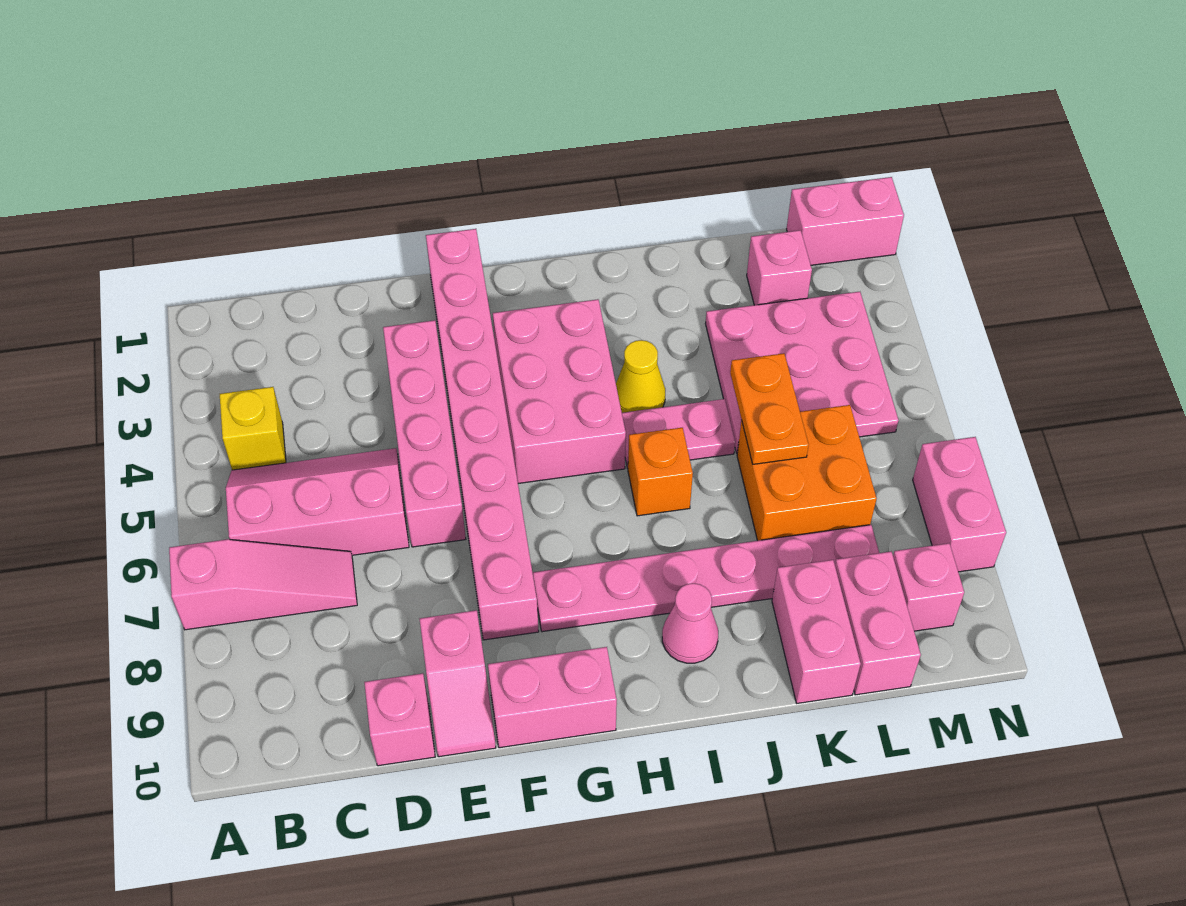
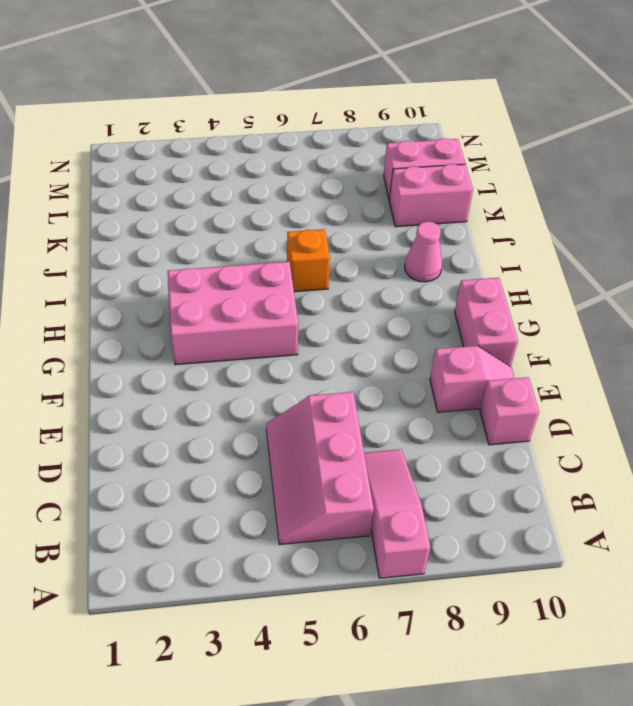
none -> yellow 1x1 brick [220,387,286,470]
none -> pink 1x4 brick [383,320,466,547]
none -> pink 1x8 brick [426,229,539,640]

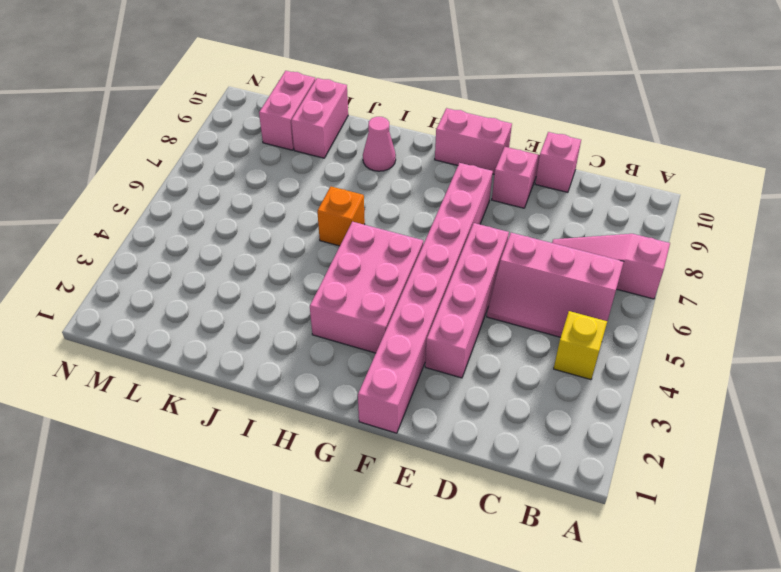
none -> pink 1x6 plate [533,525,879,632]
none -> yellow 1x1 cone [616,340,665,413]
none -> pink 1x2 plate [622,399,735,468]

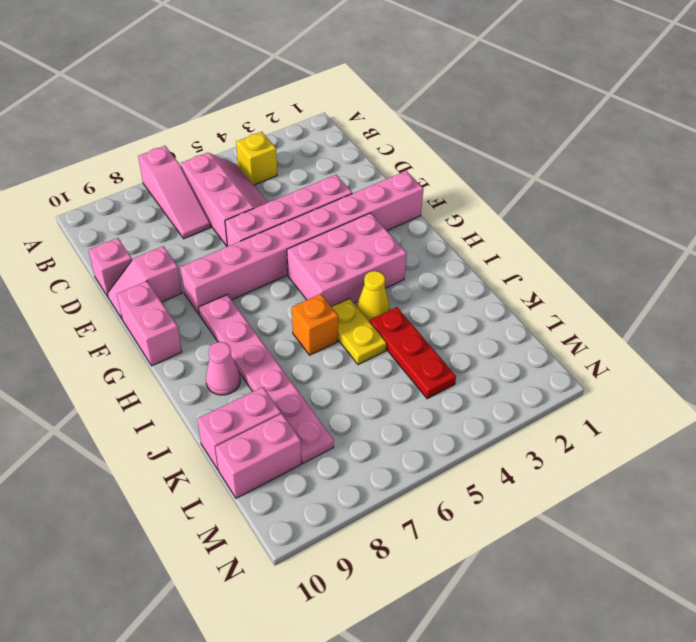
yellow 1x2 plate [332,298,386,365] -> pink 1x2 plate [622,399,735,468]
red 1x3 plate [370,307,456,399] -> pink 3x3 plate [705,292,898,453]
none -> orange 2x2 brick [737,405,877,541]
none -> pink 1x1 brick [747,230,812,305]
none -> pink 1x2 brick [787,177,904,265]

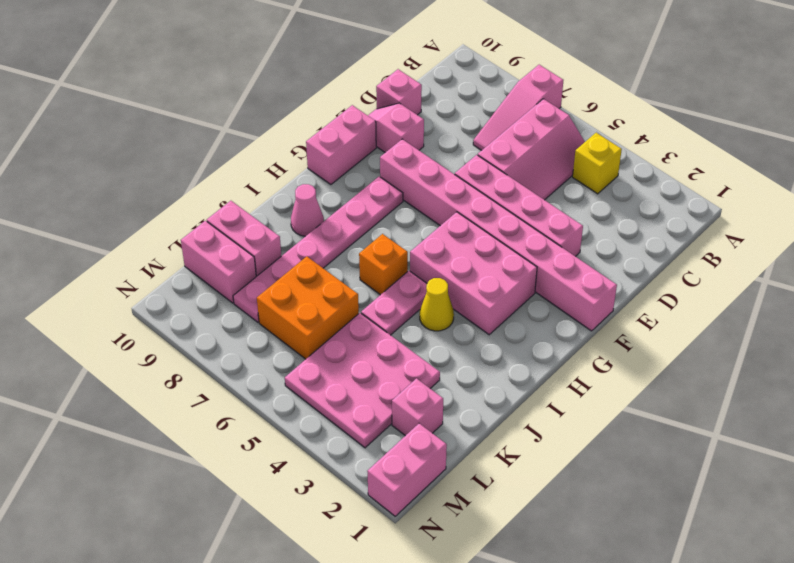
none -> pink 1x1 brick [893,543,964,631]
none -> pink 1x2 brick [913,437,1006,572]
none -> orange 1x2 plate [730,353,809,464]

